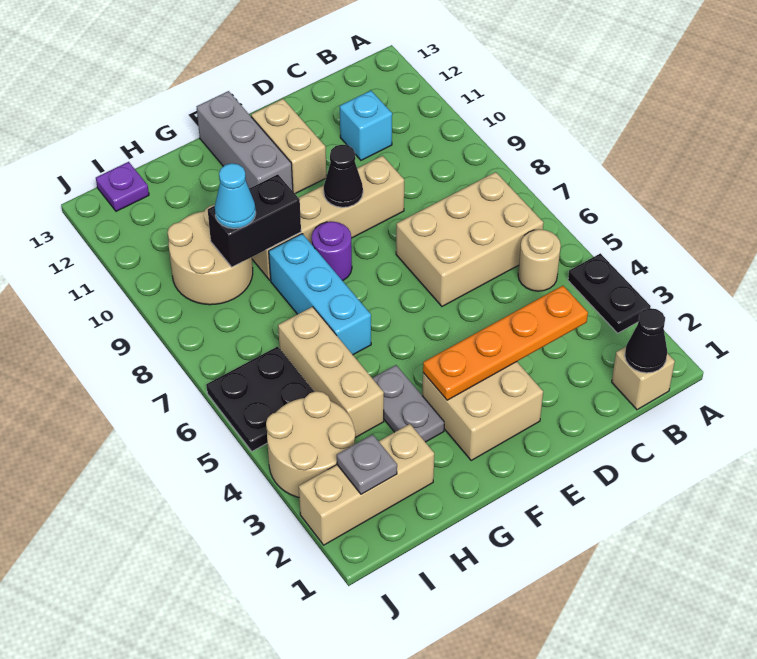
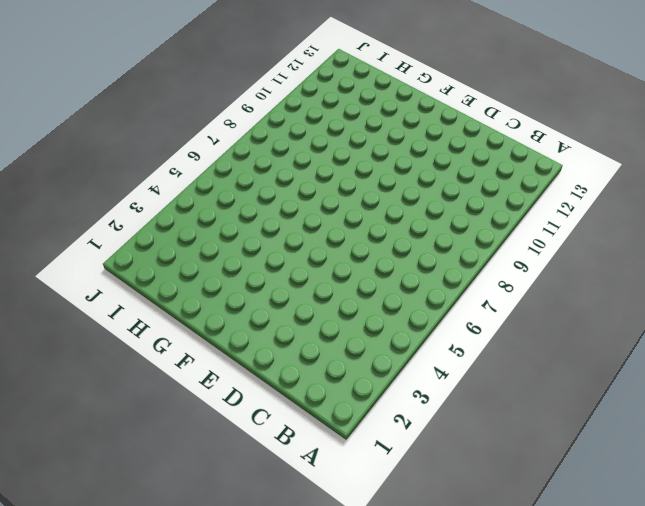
none -> black 1x2 plate [568,253,651,333]
none -> tan 1x1 brick [612,347,675,410]
none -> tan 1x1 round brick [518,229,561,291]

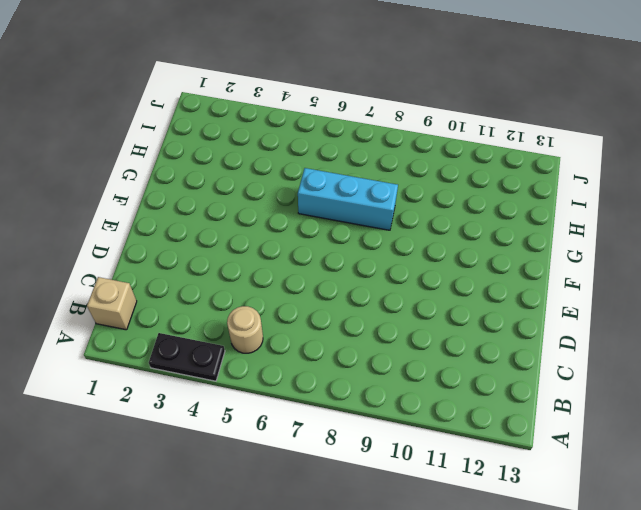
none -> tan 2x3 brick [396,172,544,306]
none -> cyan 1x1 brick [340,91,392,160]
none -> tan 1x4 brick [252,156,404,280]

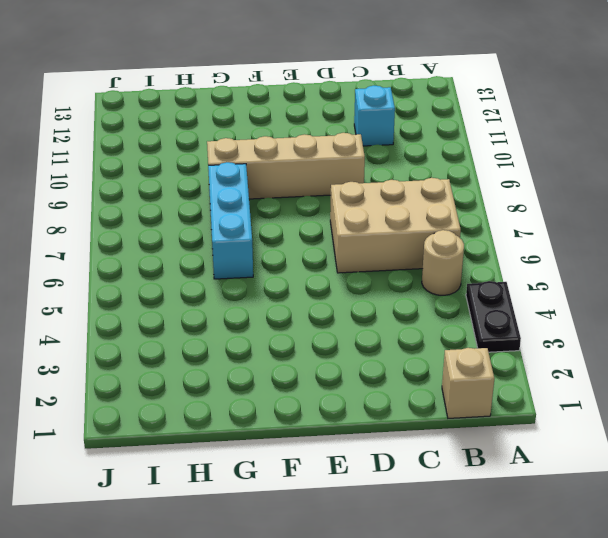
none -> tan 2x2 brick [422,362,543,461]
none -> tan 1x2 brick [251,99,326,194]
none -> purple 1x1 round brick [312,221,352,281]

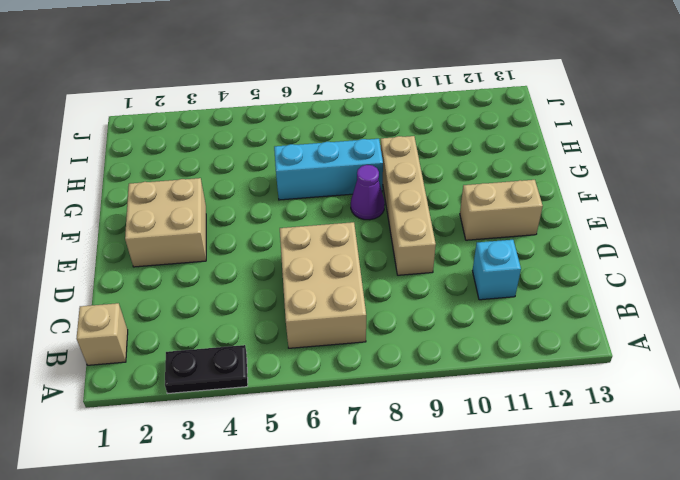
purple 1x1 cone [351,165,385,220] -> purple 1x1 round brick [312,221,352,281]
none -> tan 1x1 round brick [518,229,561,291]
none -> grey 1x3 brick [197,91,293,191]
none -> grey 1x2 plate [372,365,444,442]

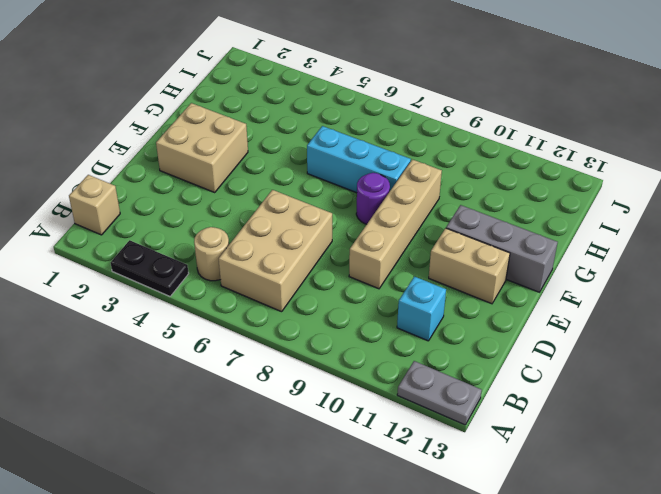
grey 1x2 plate [397,361,482,425] -> grey 1x2 plate moved to [372,365,444,442]
none -> tan 1x3 brick [299,424,434,545]
none -> tan 1x3 brick [278,307,384,438]
none -> tan 2x2 round brick [167,205,253,305]

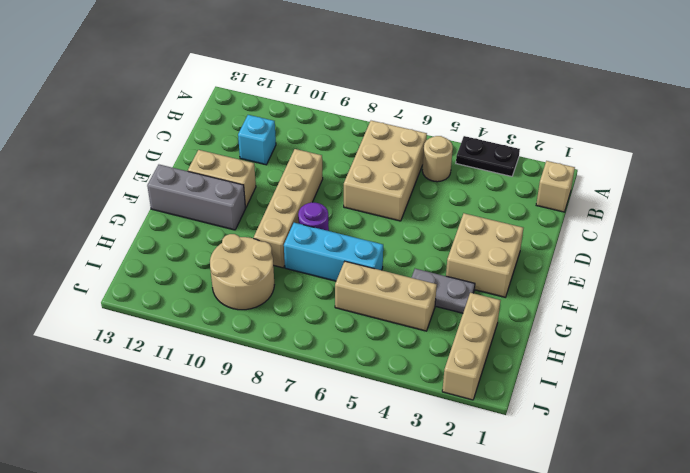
none -> tan 2x2 round brick [266,391,355,497]
none -> black 2x2 plate [206,347,314,451]
none -> purple 1x1 plate [96,162,149,211]

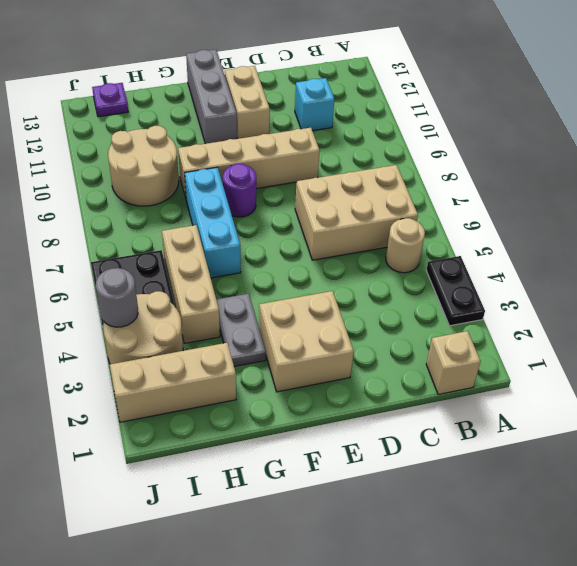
grey 1x1 round brick [96,268,138,327] -> none
none -> black 1x1 cone [625,308,667,373]
none -> orange 1x4 plate [423,286,588,400]
none -> black 1x1 cone [324,145,363,207]

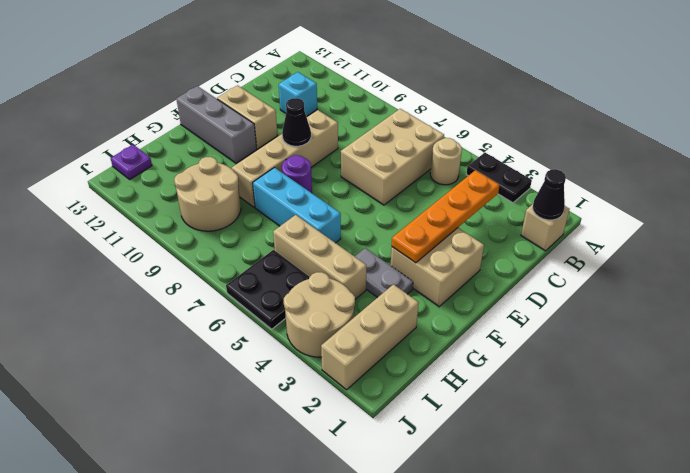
none -> black 1x2 brick [208,174,301,267]
none -> grey 1x1 plate [337,434,397,494]
none -> cyan 1x1 cone [215,163,256,229]

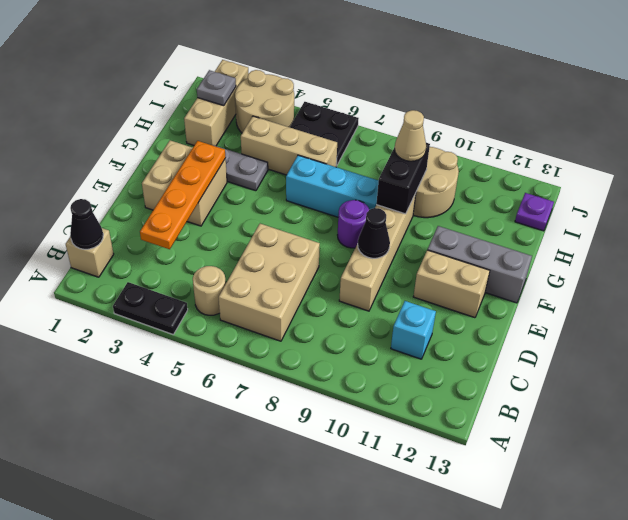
tan 1x1 cone [395,110,426,161] -> cyan 1x1 cone [215,163,256,229]

